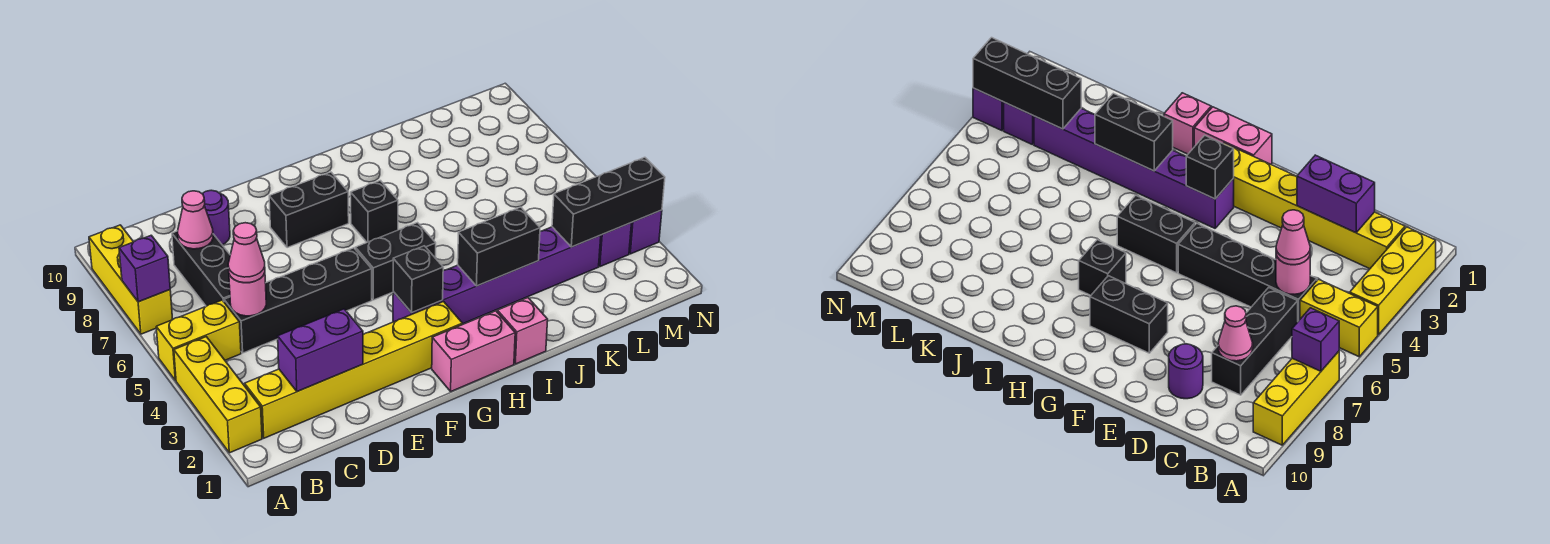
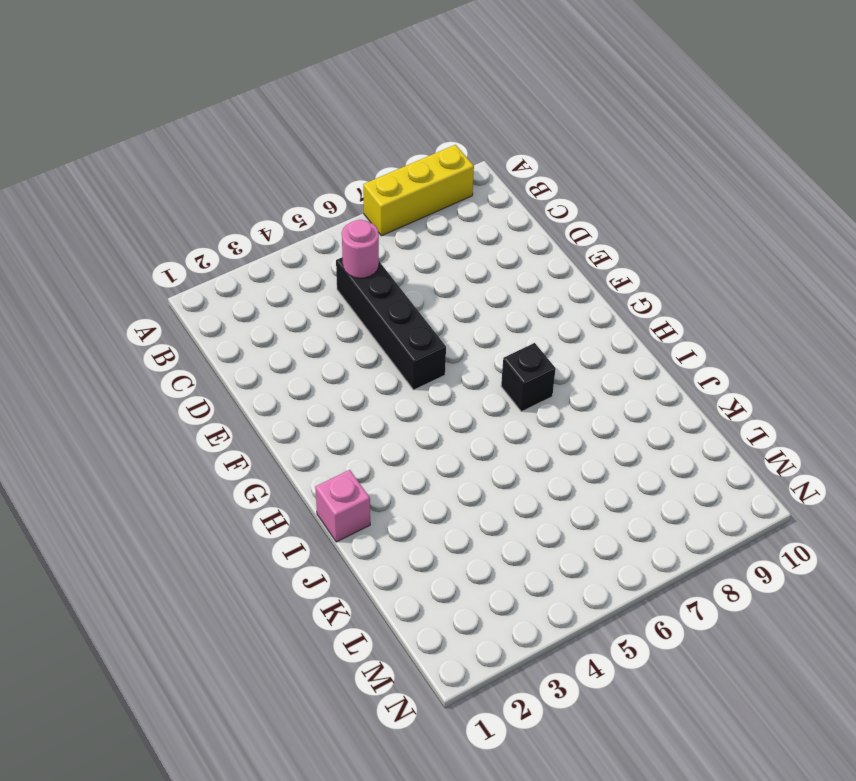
none -> yellow 1x3 brick [174,337,262,453]
none -> yellow 1x2 brick [156,300,241,380]
none -> yellow 1x6 brick [244,302,462,438]

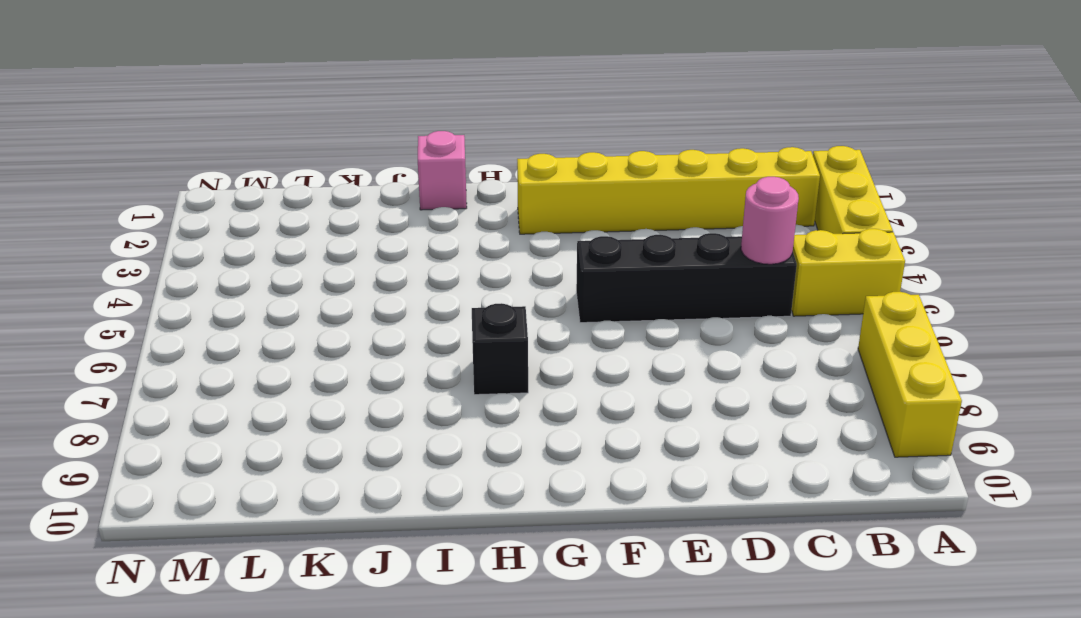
none -> black 1x3 brick [172,231,230,306]
none -> purple 1x1 round brick [202,190,230,245]
none -> black 1x2 brick [269,172,349,248]

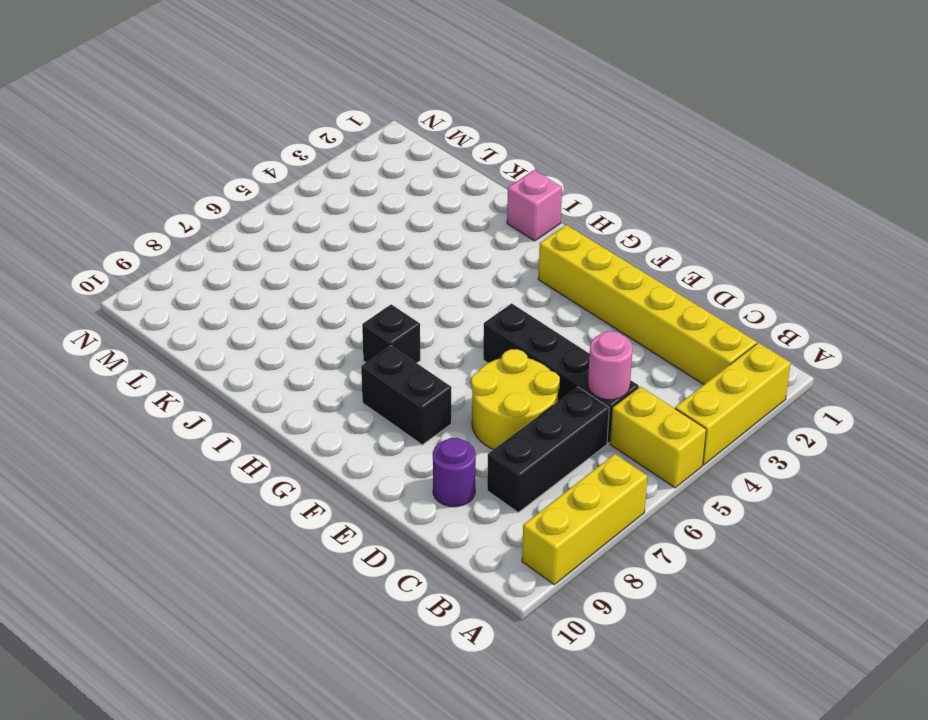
yellow 2x2 round brick [471,349,560,449] -> none
none -> pink 1x2 brick [432,311,515,391]
none -> purple 1x6 brick [393,227,601,324]
none -> black 1x2 brick [355,223,436,300]

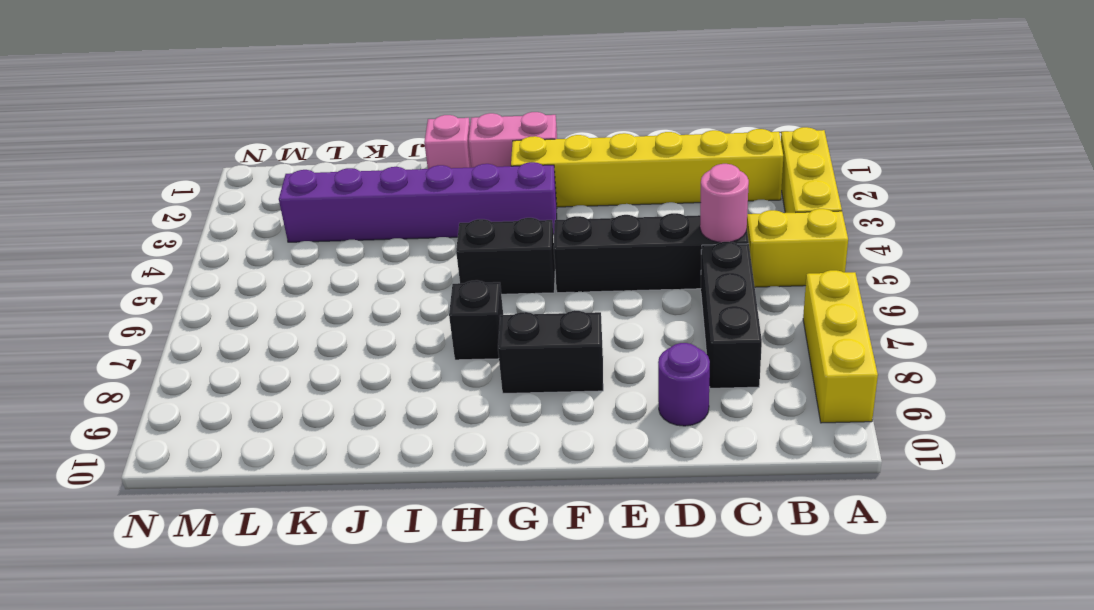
none -> purple 1x1 brick [599,223,631,267]
none -> purple 1x1 brick [629,210,662,254]
none -> purple 1x1 brick [119,235,170,302]

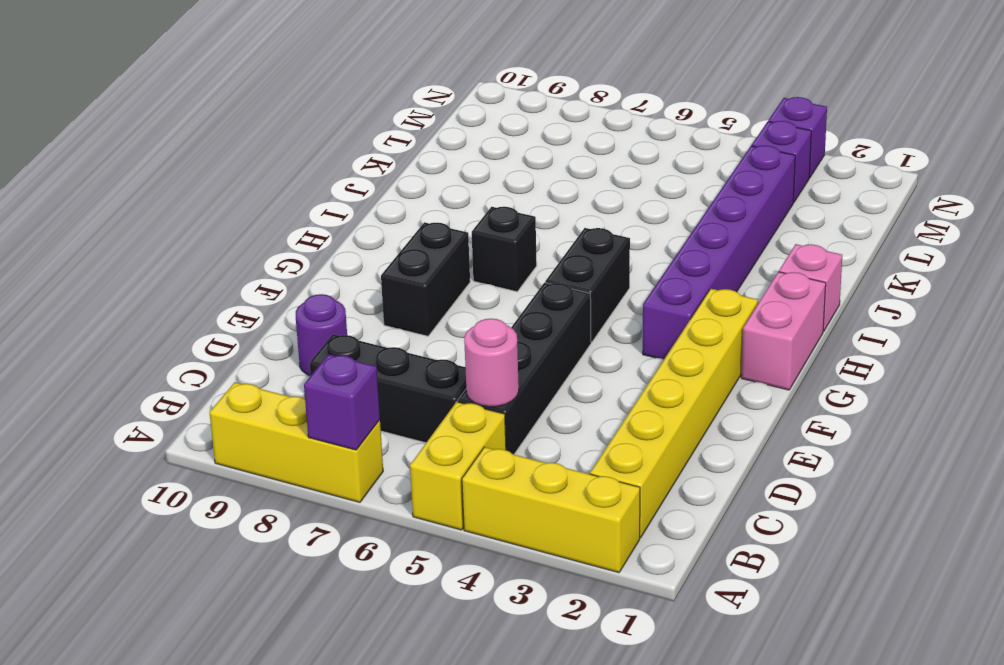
none -> purple 1x2 brick [278,309,363,392]
none -> pink 1x1 cone [178,191,213,249]
none -> black 1x1 brick [393,246,443,313]

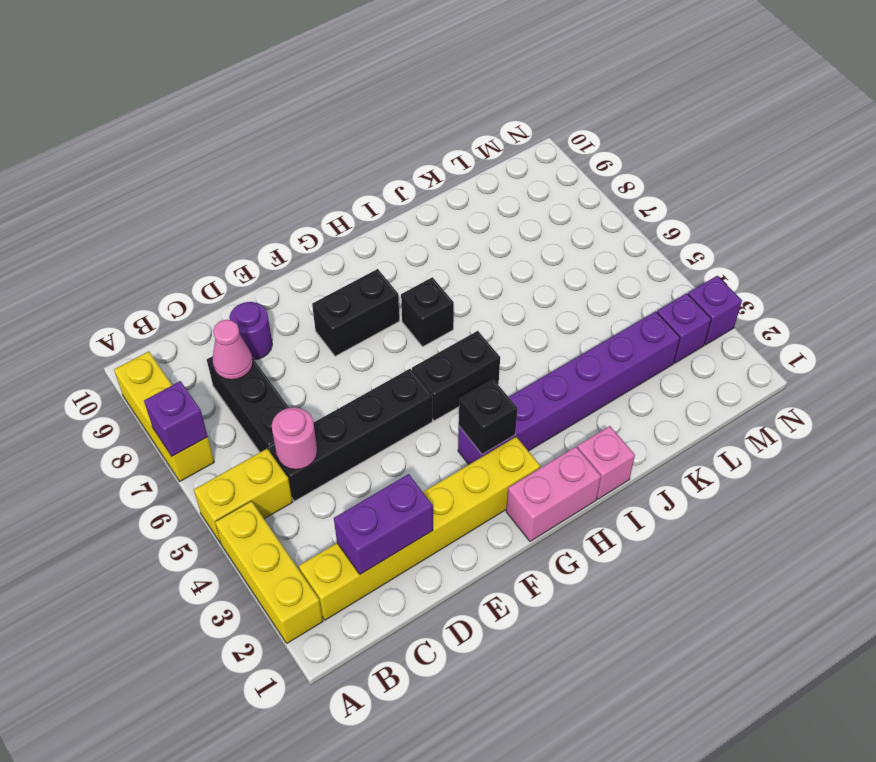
none -> black 1x2 brick [458,207,540,286]
none -> black 1x3 brick [552,157,665,247]
none -> pink 1x1 cone [228,223,265,283]

